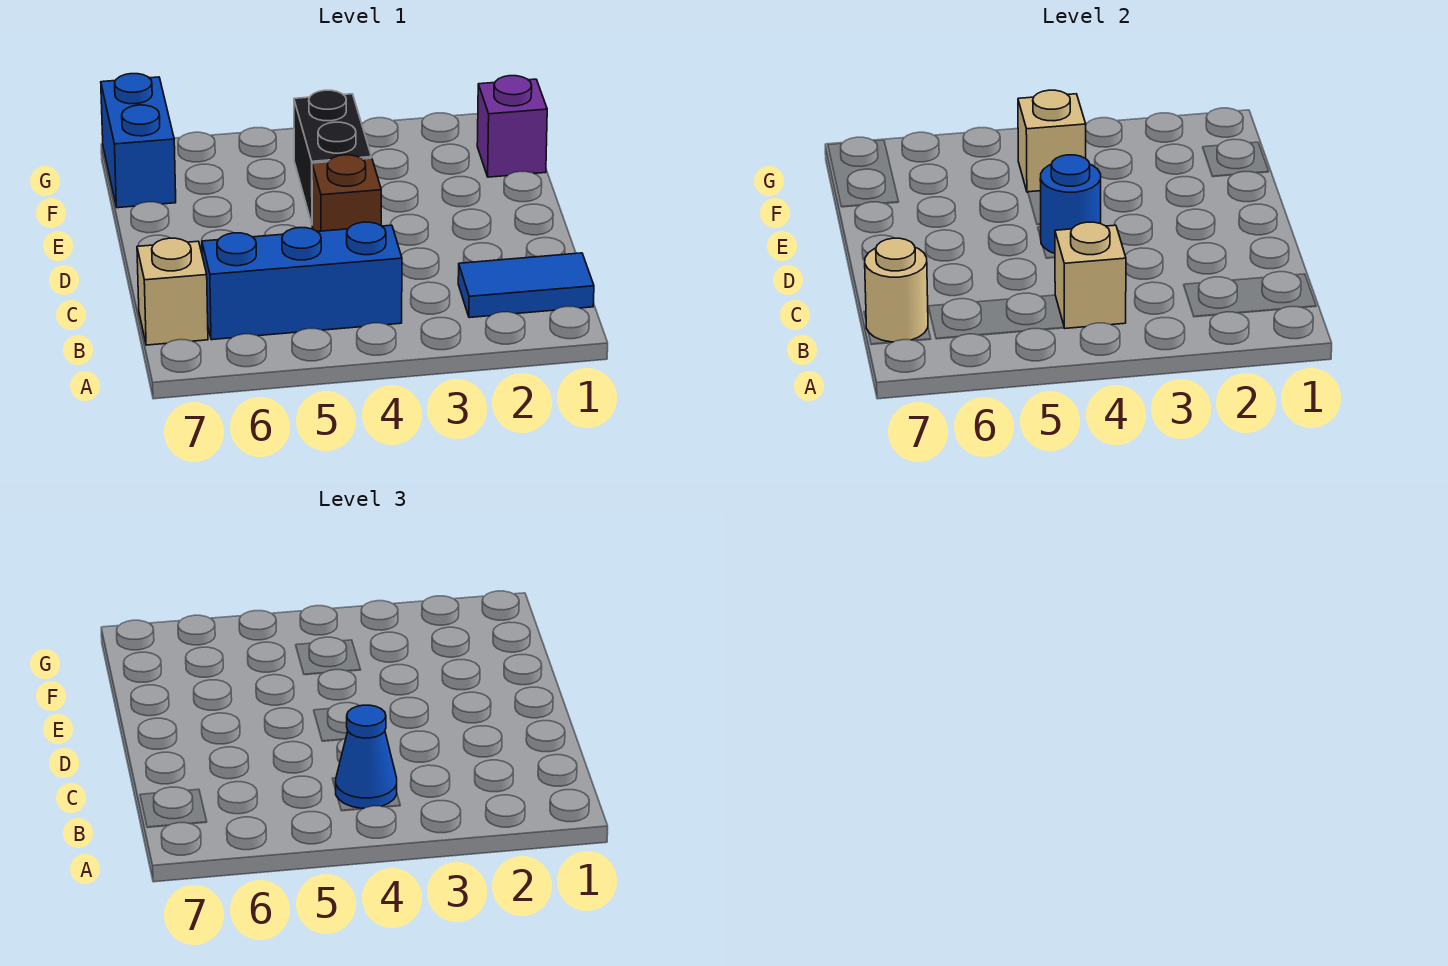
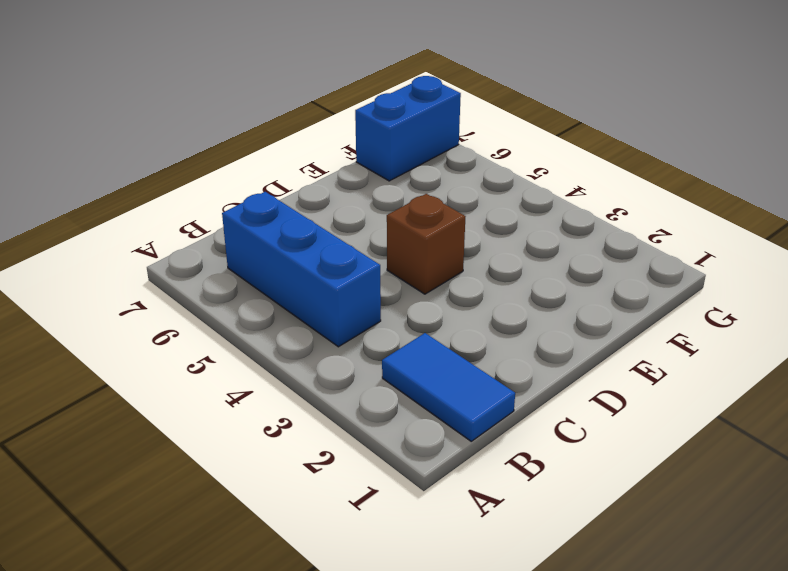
none -> tan 1x1 brick [137,238,208,345]
none -> black 1x2 brick [294,90,371,224]
none -> purple 1x1 brick [477,76,547,177]

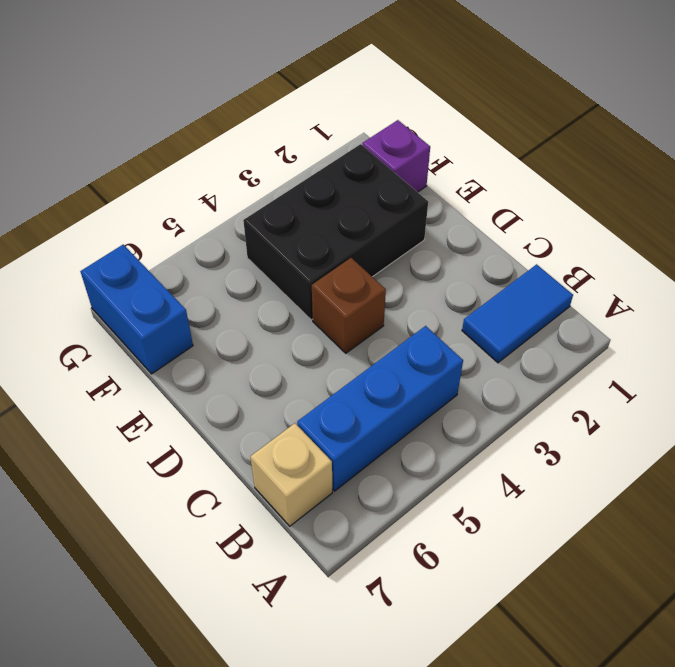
black 2x3 brick [243,144,428,320] -> black 1x2 brick [294,90,371,224]
none -> tan 1x1 brick [1055,222,1126,328]
none -> tan 1x1 round brick [865,238,928,342]
none -> blue 1x1 round brick [1040,155,1101,254]

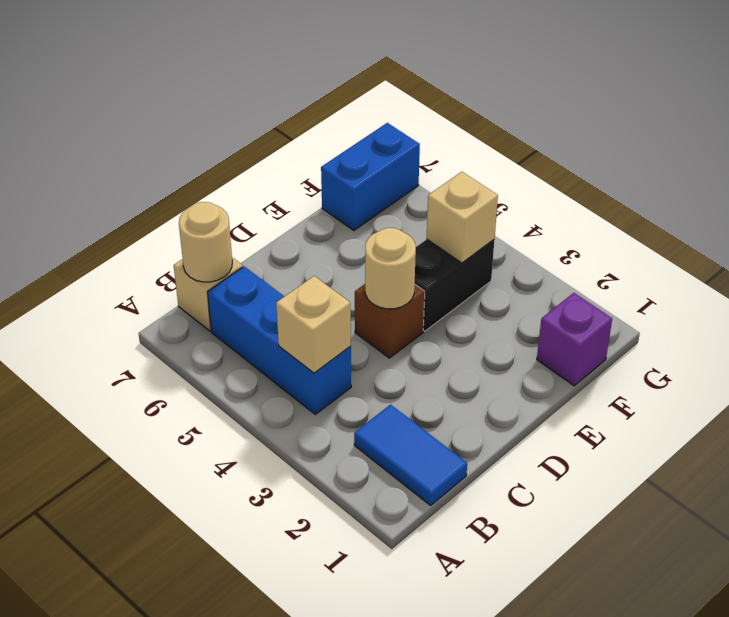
tan 1x1 round brick [365,228,416,309] -> blue 1x1 round brick [1040,155,1101,254]
none -> blue 1x1 cone [335,705,397,808]

